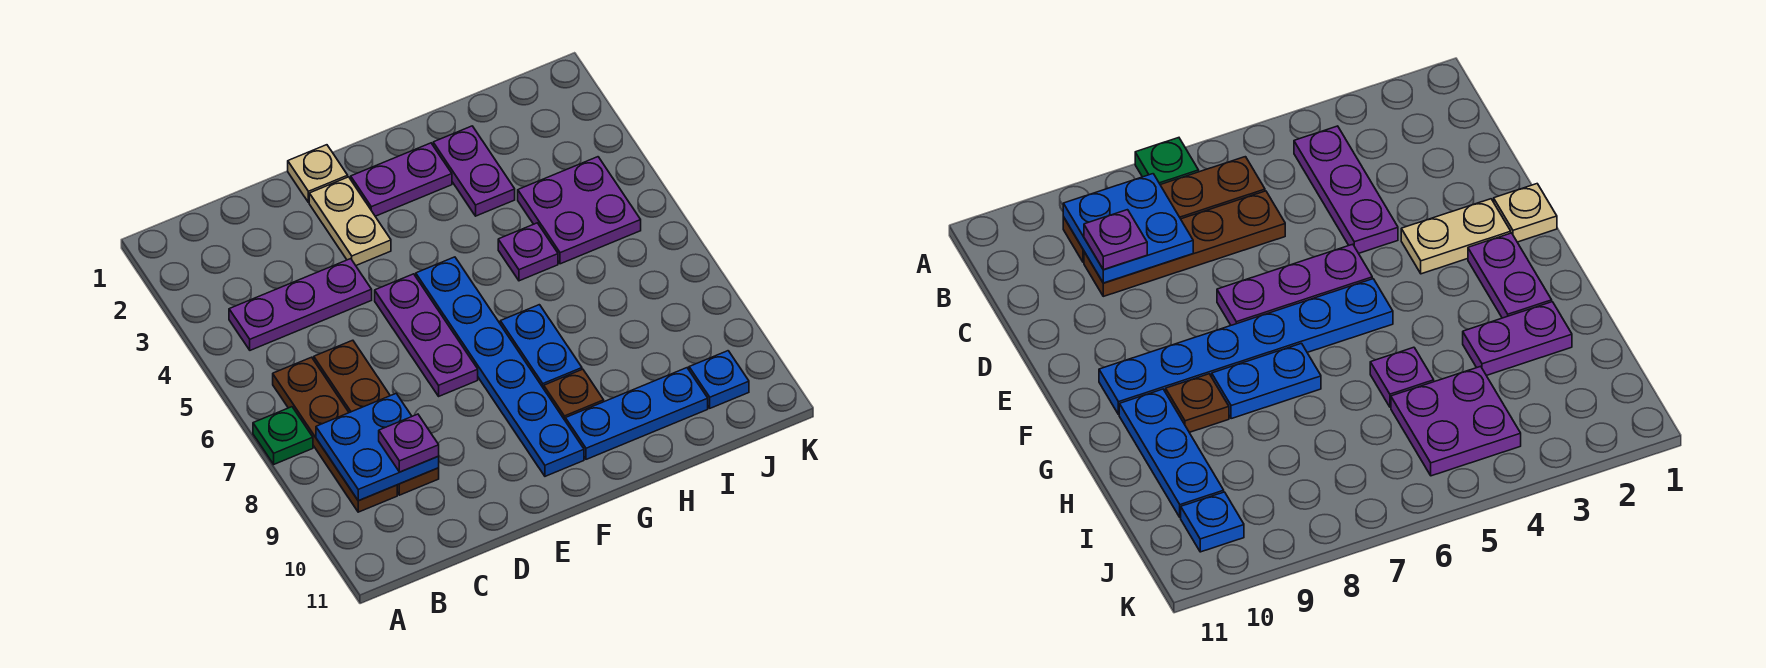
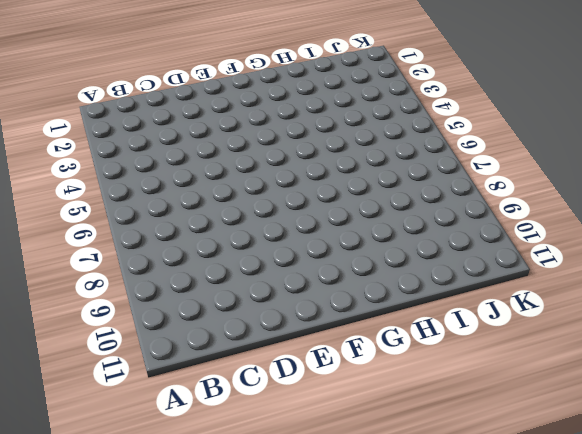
none -> green 1x1 plate [253,407,313,464]
none -> purple 1x3 plate [229,259,372,350]
none -> brown 1x4 plate [273,357,397,512]

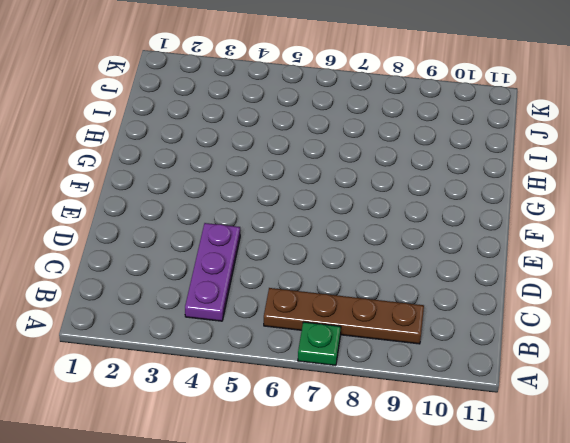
none -> brown 1x4 plate [314,340,439,495]
none -> tan 1x1 plate [288,145,348,203]
none -> tan 1x2 plate [309,177,391,265]

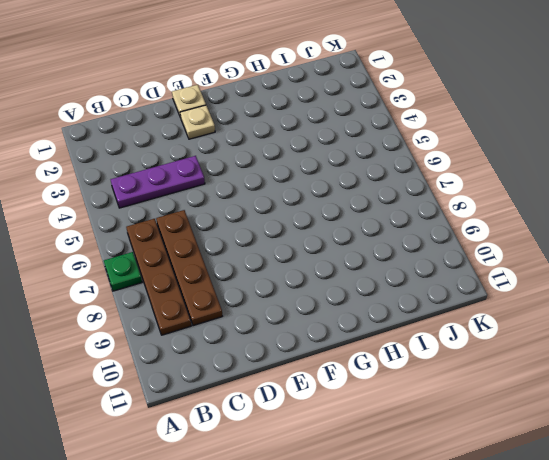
tan 1x1 plate [180,105,215,139] -> tan 1x2 plate [309,177,391,265]
none -> purple 1x3 plate [375,274,478,396]
none -> purple 1x2 plate [351,143,452,216]
none -> blue 1x6 plate [416,257,584,476]

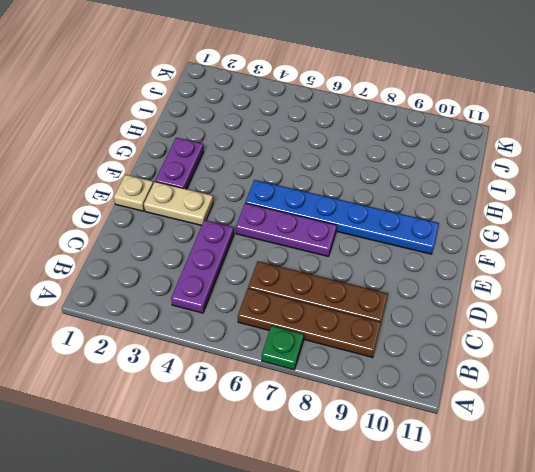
none -> blue 1x2 plate [500,305,582,389]
none -> brown 1x1 plate [544,369,604,420]
none -> blue 1x3 plate [565,368,708,459]

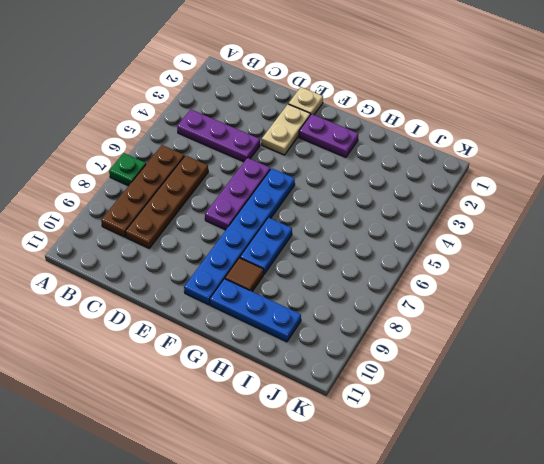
brown 1x1 tile [225,258,264,291] -> brown 1x1 plate [544,369,604,420]
none -> purple 1x2 plate [433,126,515,216]
none -> purple 1x1 plate [498,223,558,281]
none -> purple 2x2 plate [518,157,641,264]

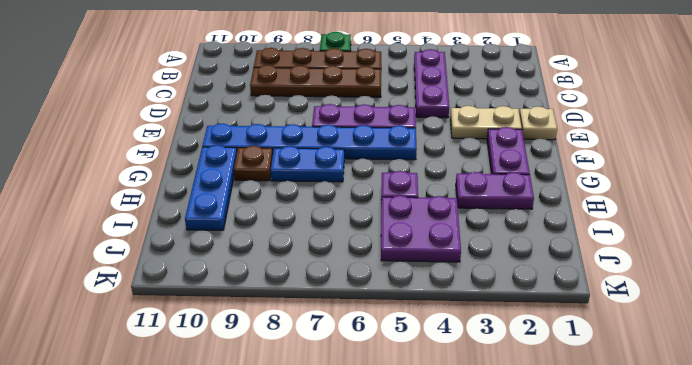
none -> blue 1x1 plate [689,351,749,408]
none -> blue 2x2 plate [316,394,439,501]
none -> purple 1x1 plate [379,414,439,472]

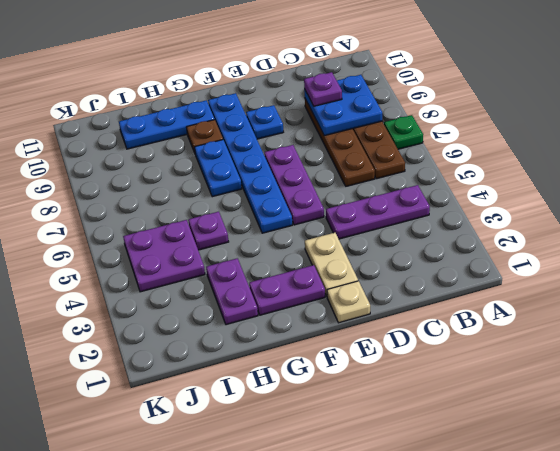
blue 1x1 plate [246,105,283,139] -> blue 1x1 plate moved to [689,351,749,408]

